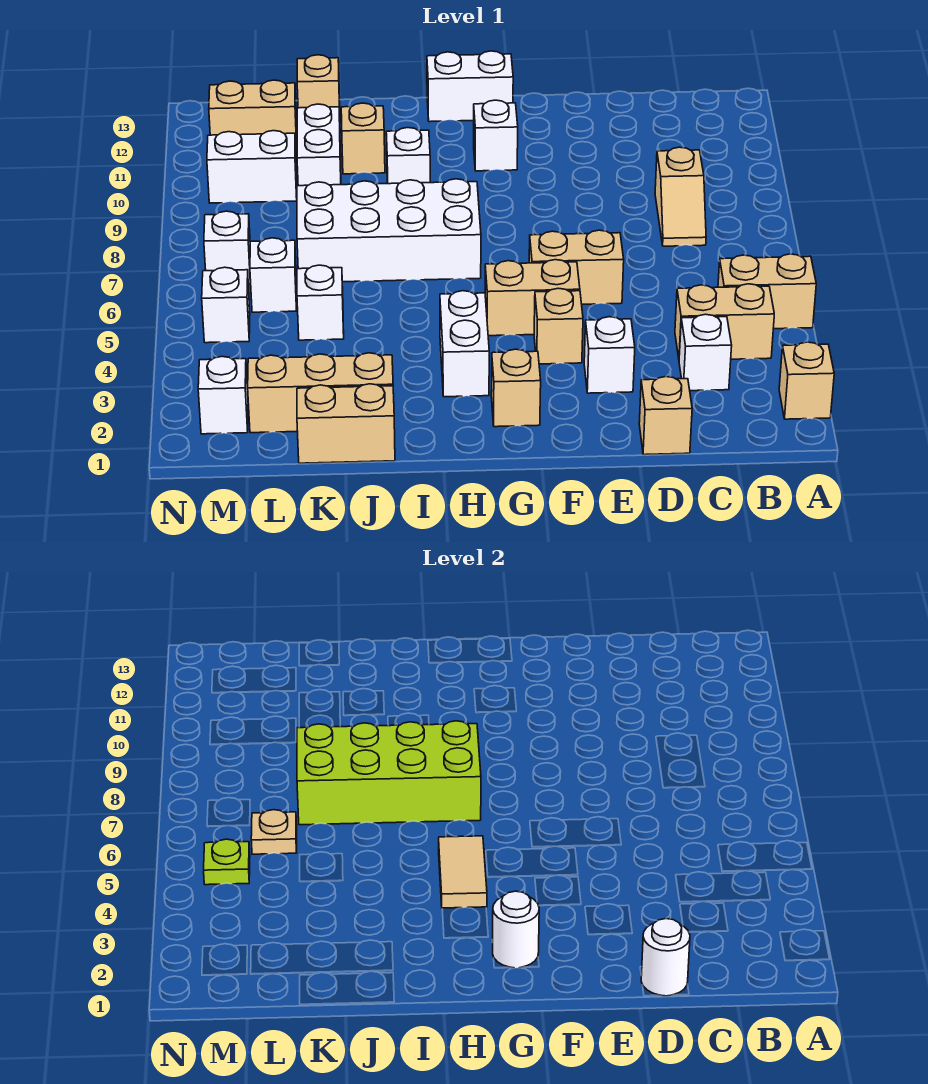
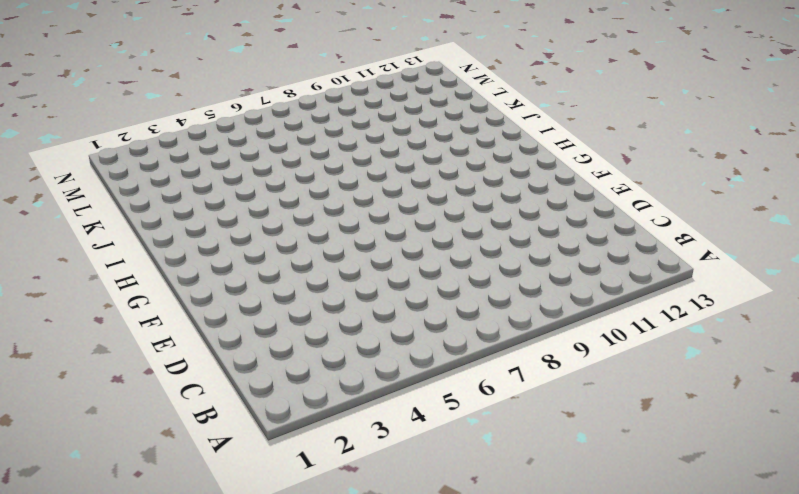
none -> tan 1x1 brick [779,342,834,419]
none -> tan 1x2 brick [718,254,816,329]
none -> tan 1x2 brick [675,284,774,359]
none -> white 1x1 brick [679,314,732,391]

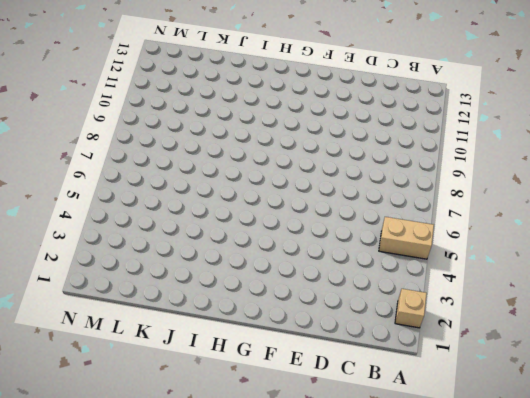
none -> tan 1x2 brick [675,284,774,359]
none -> white 1x1 brick [679,314,732,391]
none -> tan 1x2 slope [655,147,706,246]
none -> tan 1x1 brick [639,377,692,455]

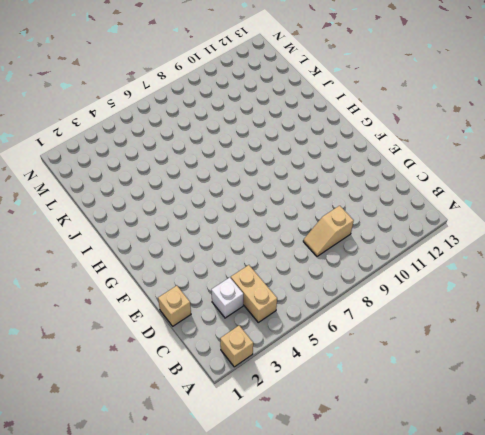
none -> tan 1x2 brick [718,254,816,329]
none -> white 1x1 brick [584,317,635,393]
none -> tan 1x2 brick [529,230,624,304]
none -> tan 1x1 brick [534,288,583,364]

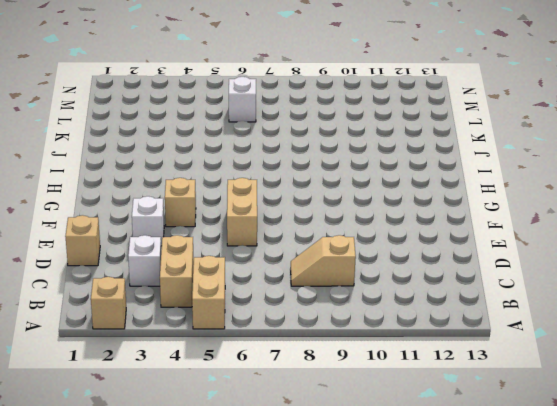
none -> tan 1x2 brick [485,260,580,336]
none -> tan 1x1 brick [491,349,541,427]
none -> white 1x1 brick [474,100,518,171]
none -> white 1x2 brick [427,51,513,122]

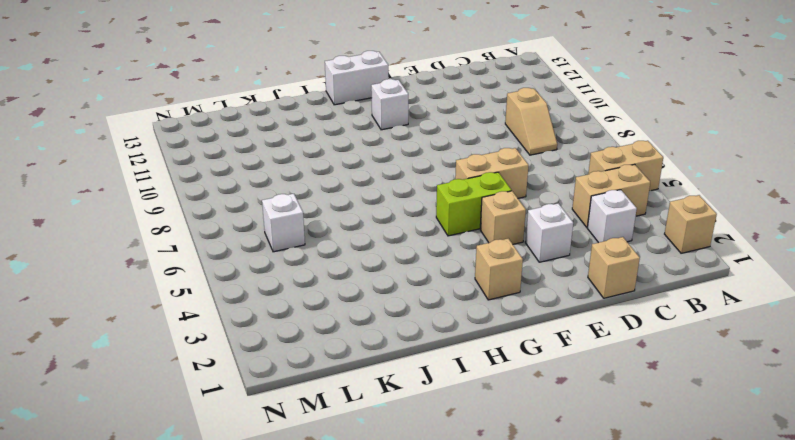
lime 1x2 brick [436,172,511,236] -> tan 1x2 brick [485,260,580,336]
none -> white 1x2 brick [440,291,489,397]
none -> white 2x4 brick [297,179,481,282]
none -> white 1x1 brick [386,128,430,184]
none -> tan 1x2 brick [297,384,395,463]

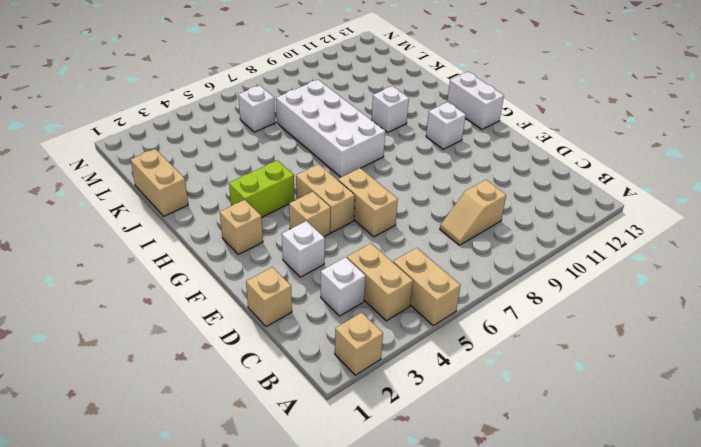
lime 1x2 brick [229,160,295,218] -> white 1x2 brick [440,291,489,397]
none -> tan 1x3 brick [248,353,393,433]
none -> tan 1x1 brick [341,103,385,174]
none -> white 1x1 brick [297,265,344,340]
none -> white 1x2 brick [297,104,341,186]

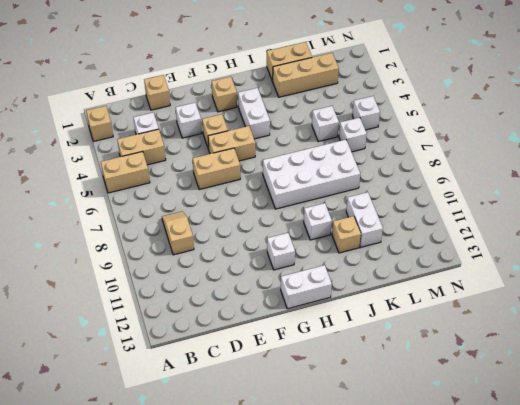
none -> tan 1x1 brick [297,55,340,116]
none -> white 1x2 brick [207,131,297,203]
none -> tan 1x2 brick [209,80,297,149]
none -> white 1x1 brick [198,357,248,434]

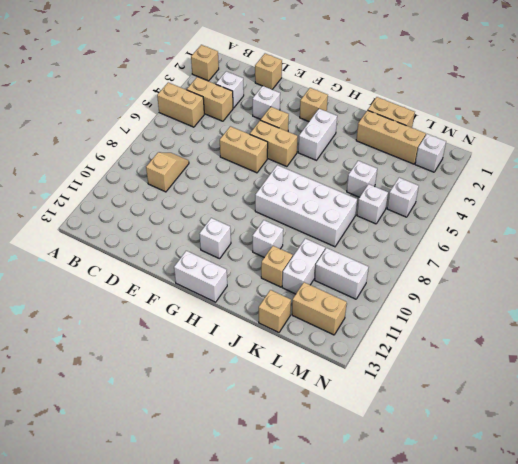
none -> white 1x1 brick [204,211,250,284]
none -> white 1x1 round brick [641,919,690,996]
none -> white 1x1 round brick [493,891,539,968]
none -> tan 1x2 tile [439,836,487,908]

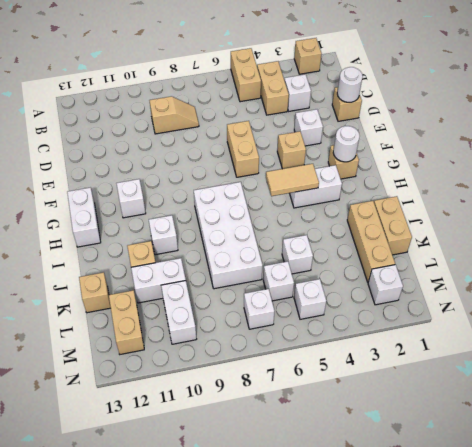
none -> tan 1x2 brick [485,260,580,336]
none -> lime 2x4 brick [297,721,481,825]
none -> tan 1x1 plate [251,810,297,854]
none -> lime 1x1 plate [204,839,250,885]

